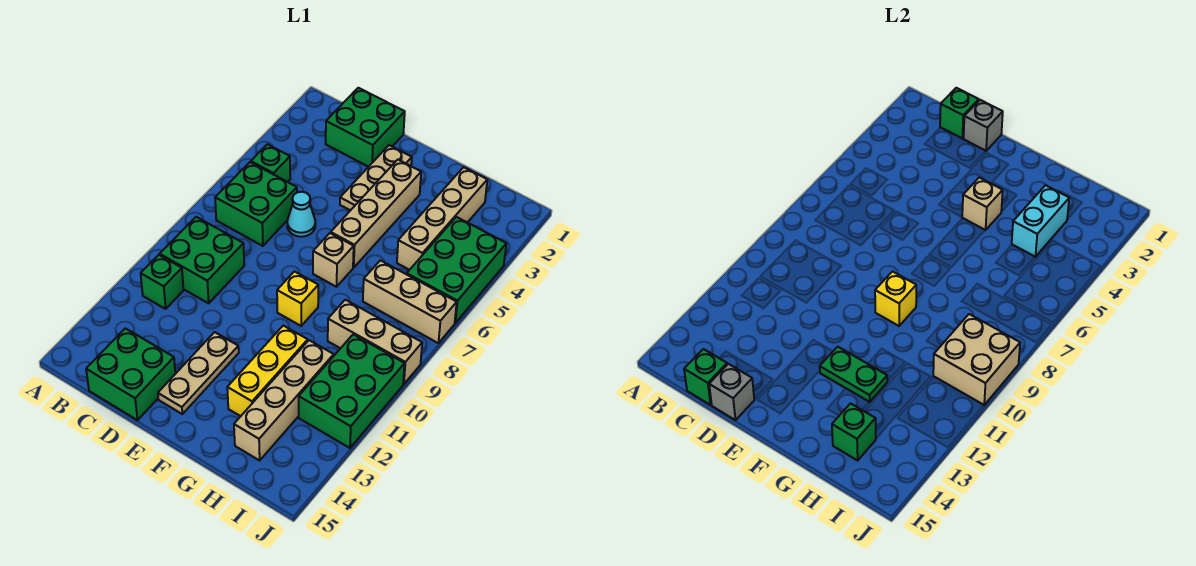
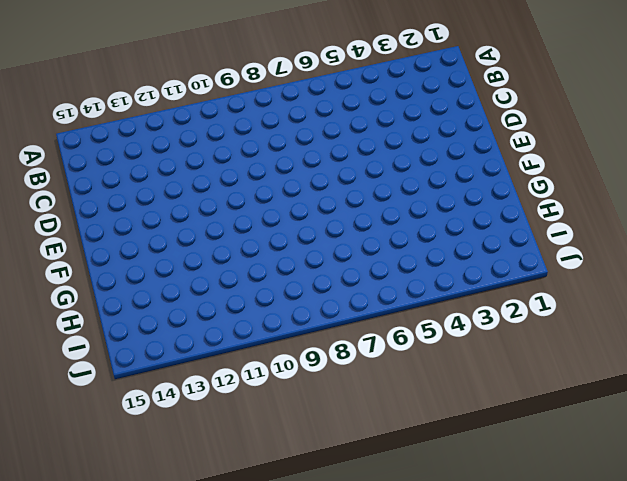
none -> green 1x1 brick [251,144,290,182]
none -> green 2x2 brick [215,162,297,246]
none -> green 2x2 brick [160,217,244,303]

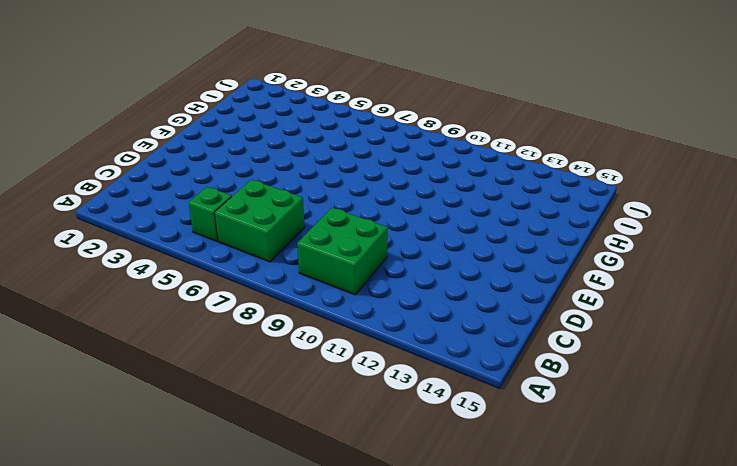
none -> green 1x1 brick [141,255,183,309]
none -> green 2x2 brick [326,88,405,167]
none -> green 2x2 brick [86,328,175,420]

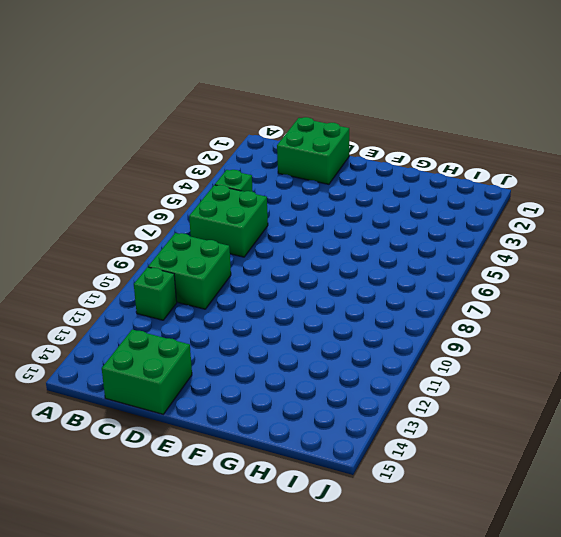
none -> cyan 1x1 cone [287,192,315,237]
none -> tan 1x3 plate [340,145,412,210]
none -> tan 1x3 plate [158,332,239,414]

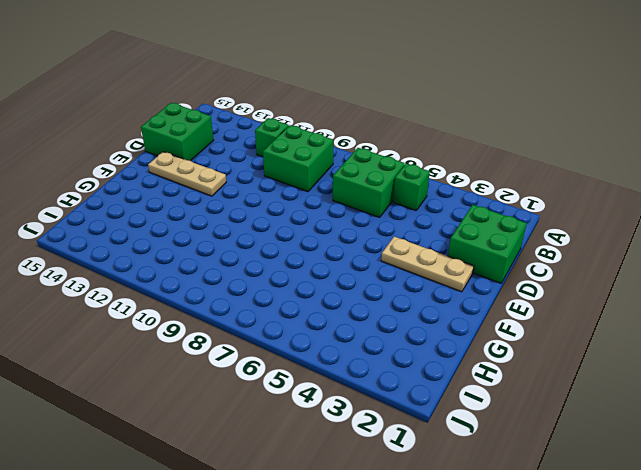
none -> cyan 1x1 cone [287,192,315,237]
none -> tan 1x4 brick [331,160,421,268]
none -> tan 1x1 brick [313,233,354,287]

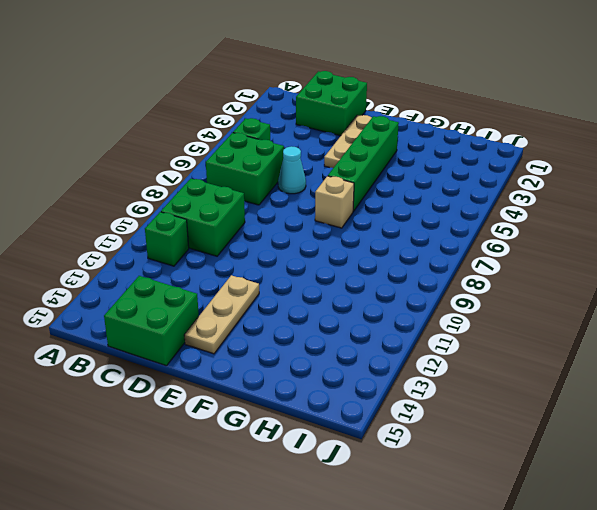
green 1x4 brick [328,116,399,211] -> tan 1x4 brick [331,160,421,268]
none -> yellow 1x1 brick [277,272,318,326]
none -> yellow 1x3 brick [227,326,308,416]
none -> tan 1x4 brick [397,167,487,270]

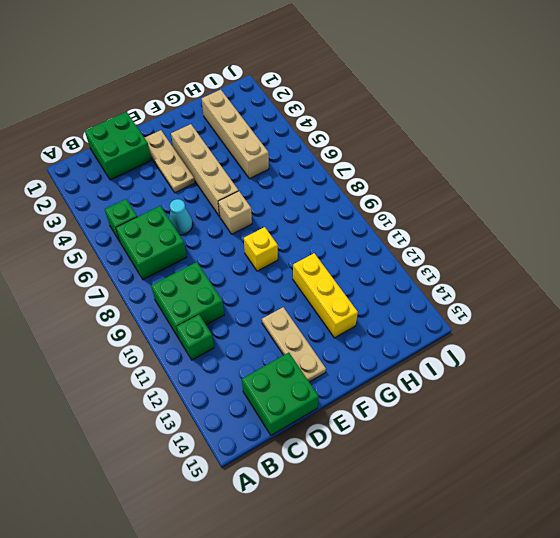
none -> tan 1x3 brick [363,260,457,343]
none -> tan 1x3 brick [328,300,422,384]
none -> tan 1x4 brick [234,340,334,460]

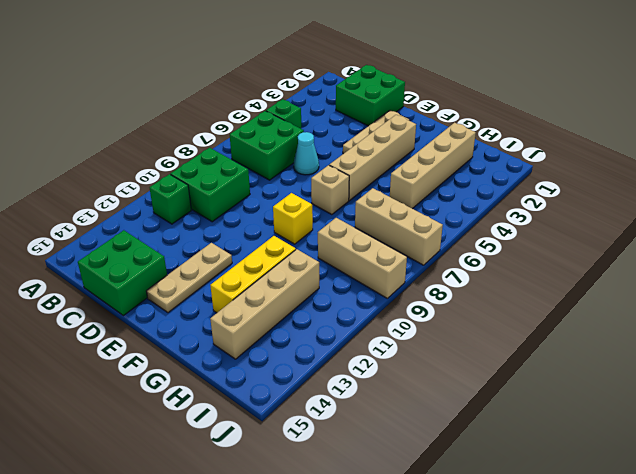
none -> green 2x3 brick [407,217,506,323]
none -> green 2x3 brick [299,334,405,448]
none -> green 1x1 brick [940,88,979,138]

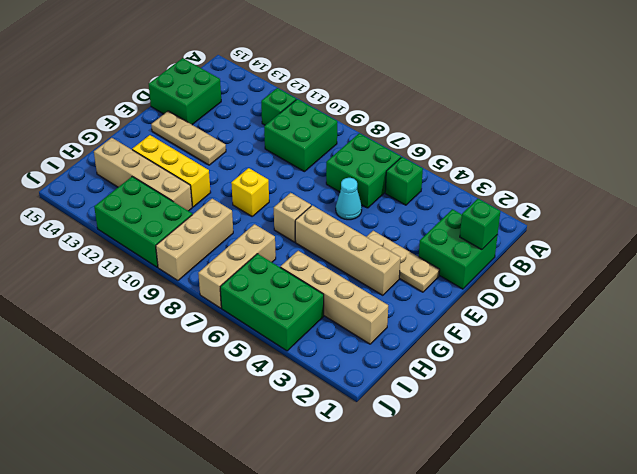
none -> green 1x1 brick [684,349,727,405]
none -> grey 1x1 brick [964,100,1003,151]
none -> grey 1x1 brick [709,364,754,420]

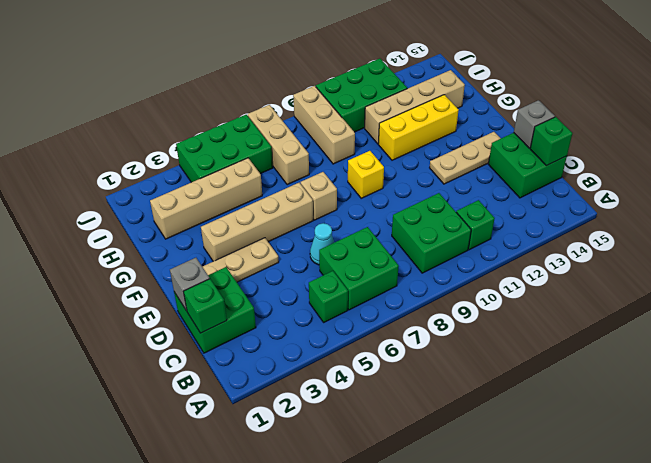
none -> tan 1x1 brick [962,178,1003,230]
none -> yellow 1x1 brick [875,272,916,326]
none -> green 1x2 plate [820,347,887,402]

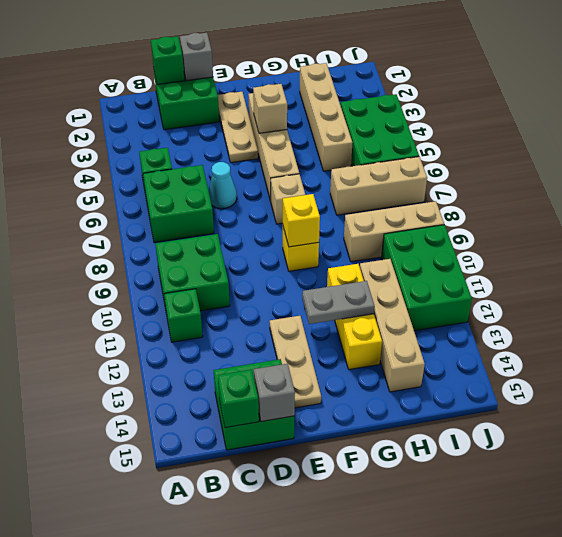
grey 1x2 plate [302,281,375,324] -> green 1x2 plate [820,347,887,402]
none -> cyan 1x2 brick [1012,185,1069,257]
none -> green 1x1 brick [832,403,876,460]
none -> tan 2x2 brick [933,314,1020,405]

